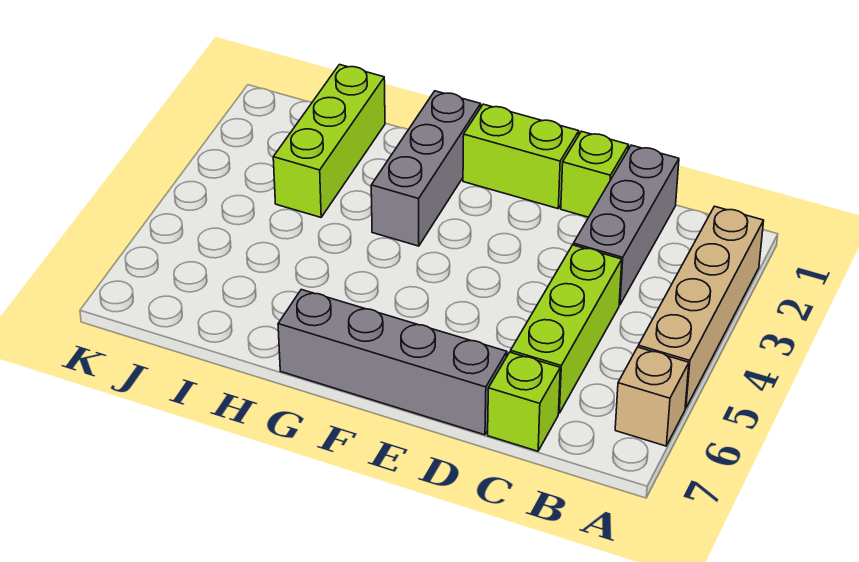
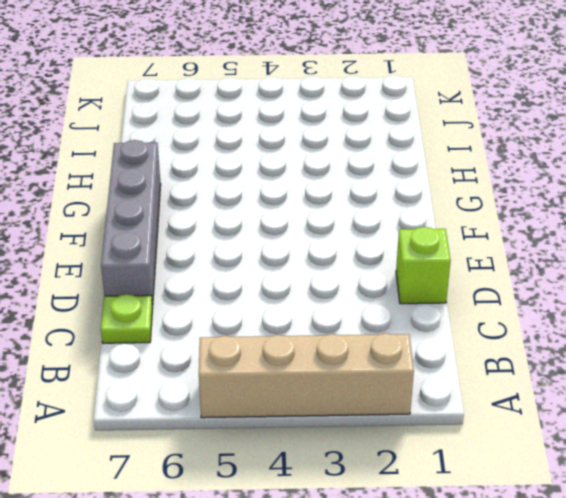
lime 1x1 plate [101,294,153,343] -> lime 1x1 brick [488,352,560,451]
none -> tan 1x1 brick [615,347,689,446]
none -> grey 1x3 brick [573,145,679,305]

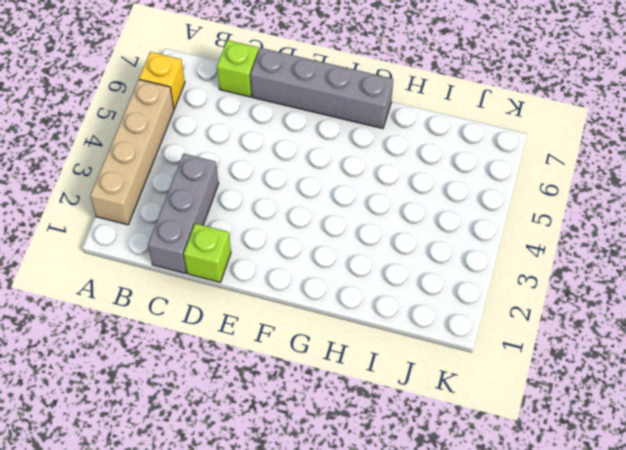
yellow 1x1 brick [139,52,185,109] -> tan 1x1 brick [615,347,689,446]
none -> lime 1x3 brick [510,245,622,413]
none -> lime 1x2 brick [463,104,579,209]

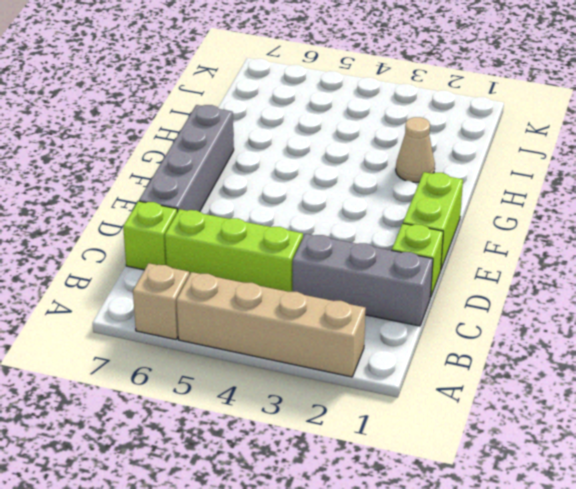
tan 1x1 cone [396,117,435,182] -> none
none -> grey 1x3 brick [371,91,481,246]
none -> lime 1x3 brick [273,65,385,217]

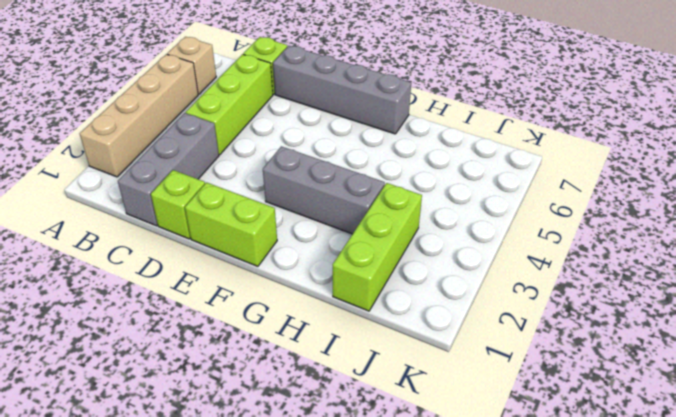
grey 1x3 brick [263,146,385,234] -> grey 1x3 brick turned to [371,91,481,246]

